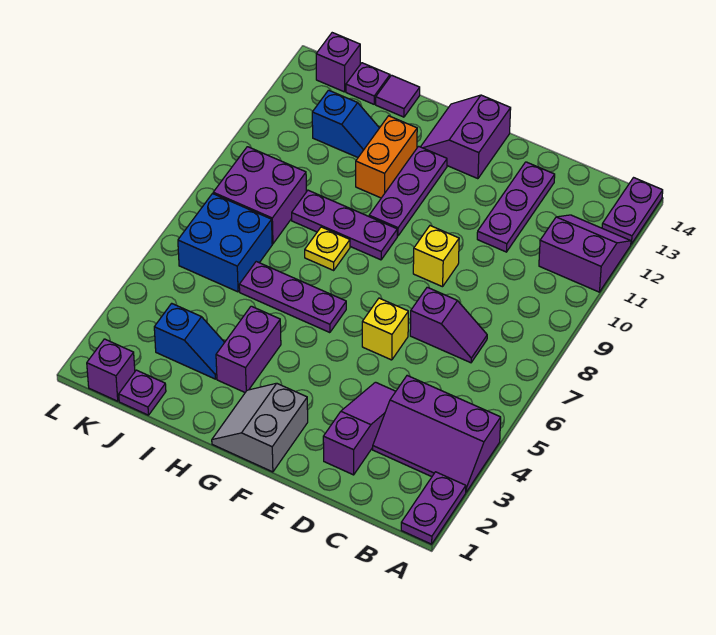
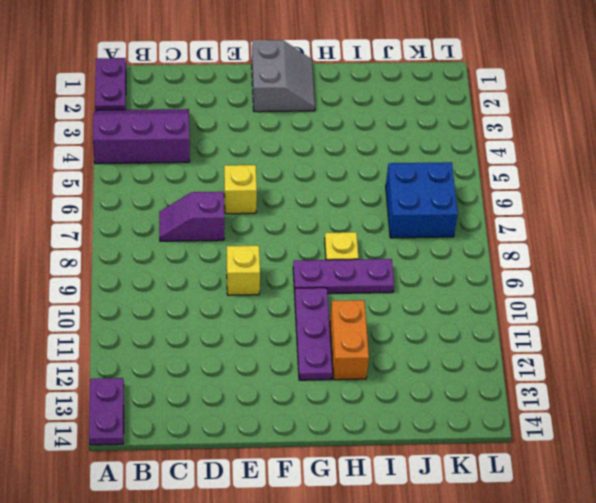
none -> purple 2x2 slope [539,215,631,292]
none -> purple 1x3 slope [323,382,396,475]
none -> purple 1x3 plate [477,162,555,252]

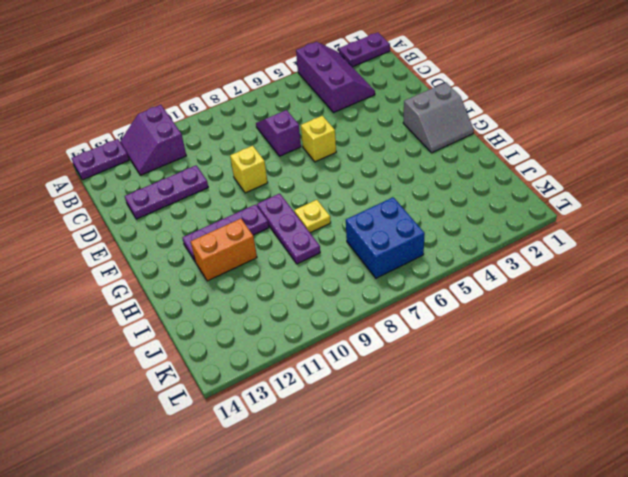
none -> purple 1x3 slope [323,382,396,475]
none -> purple 2x2 slope [421,95,511,179]
none -> purple 1x3 plate [239,262,346,333]

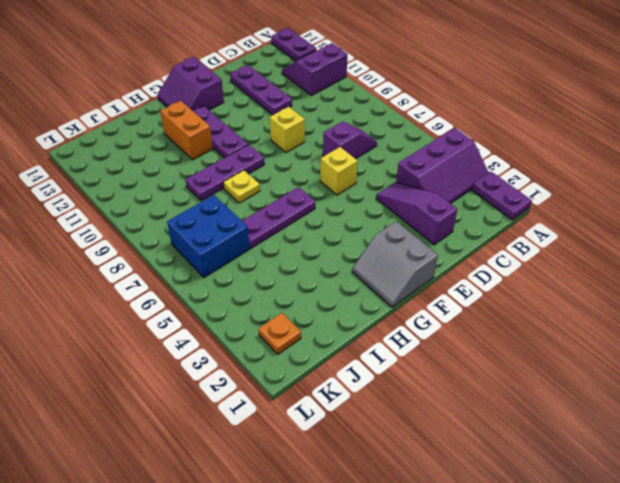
orange 1x1 plate [259,313,301,354] -> none
none -> purple 1x2 brick [216,306,281,392]
none -> blue 1x2 slope [154,303,225,379]
none -> blue 1x2 slope [312,90,379,157]

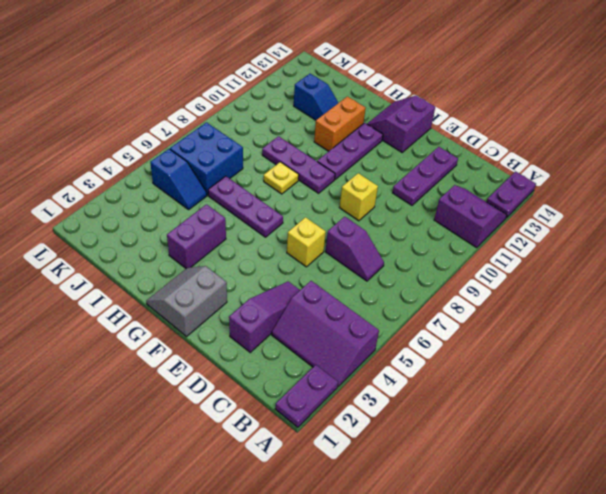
blue 1x2 slope [150,149,207,210] -> blue 1x2 slope moved to [154,303,225,379]
none -> purple 1x1 tile [376,75,420,117]
none -> purple 1x1 plate [119,370,166,415]
none -> purple 2x2 brick [213,147,306,244]

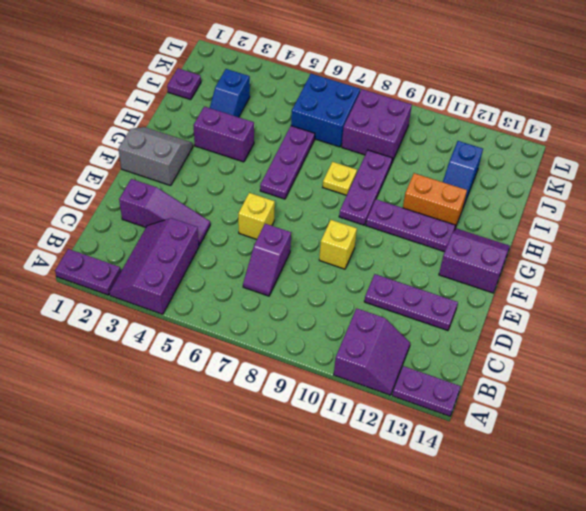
none -> purple 1x1 tile [376,75,420,117]
none -> purple 1x1 plate [346,63,390,104]
none -> purple 1x1 brick [87,339,135,401]

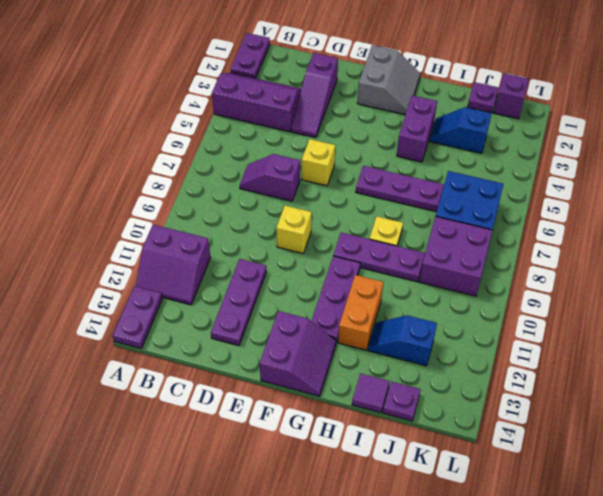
none -> purple 1x1 brick [316,33,360,92]

